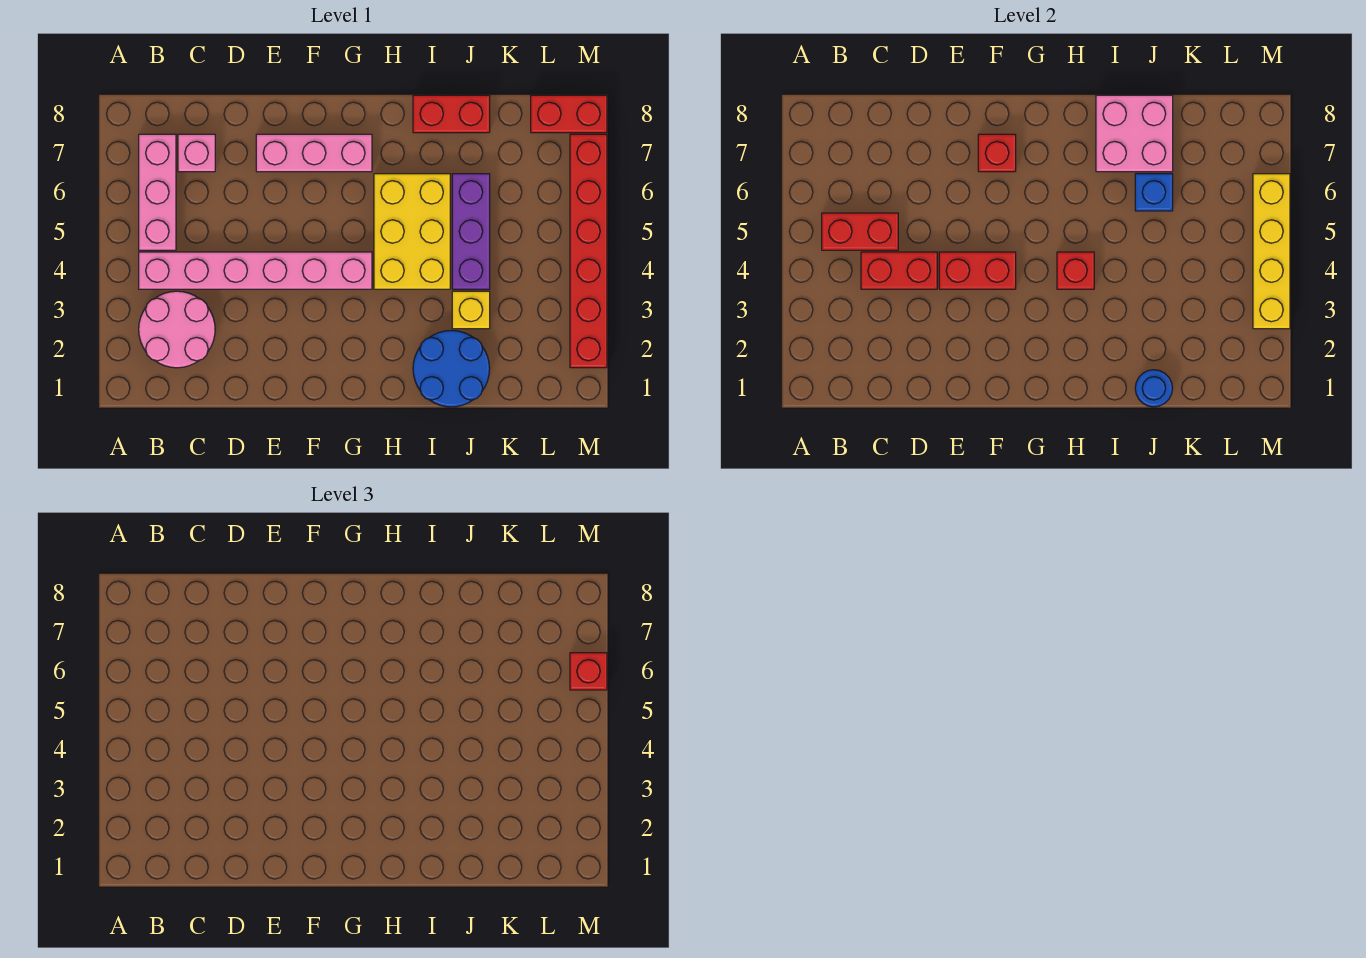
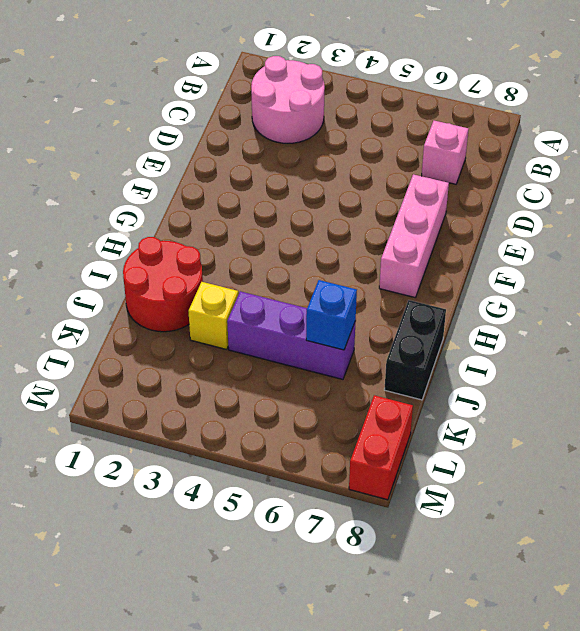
red 2x2 round brick [123,237,203,332] -> blue 2x2 round brick [413,330,490,407]
black 1x2 brick [384,300,446,400] -> red 1x2 brick [413,95,490,133]
none -> pink 1x6 brick [139,252,372,289]
none -> pink 1x3 brick [139,134,176,250]
none -> yellow 2x3 brick [374,174,450,289]

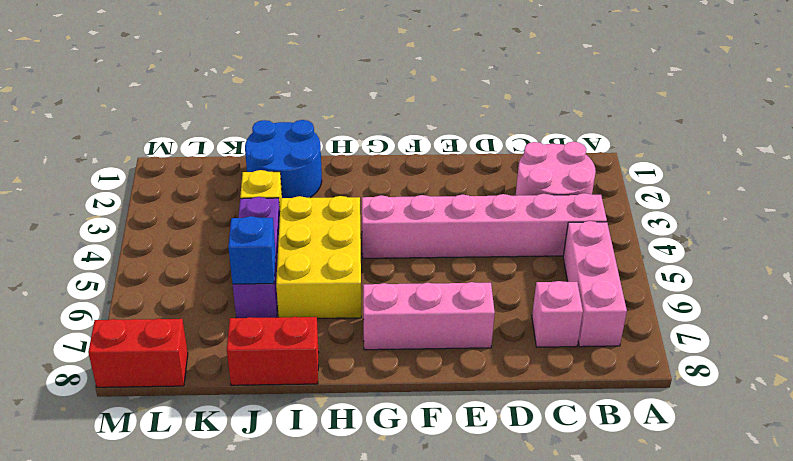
none -> red 1x6 brick [570,134,607,368]
none -> red 1x2 brick [822,213,898,250]
none -> red 1x2 brick [861,252,937,289]

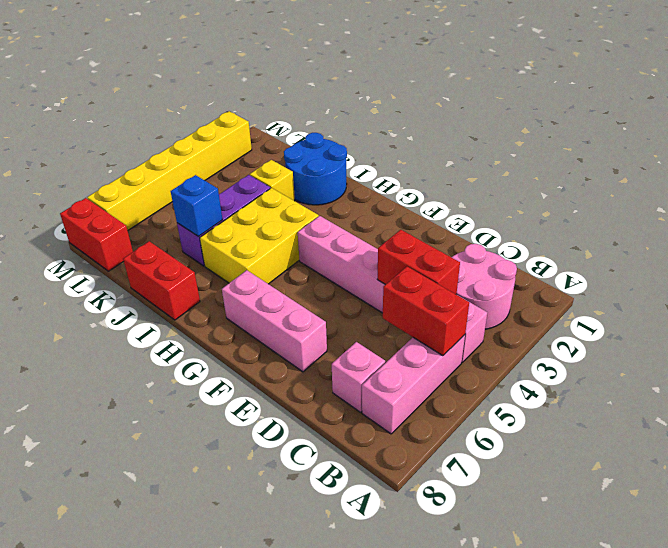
yellow 1x6 brick [87,111,252,230] -> red 1x6 brick [570,134,607,368]
none -> red 1x2 brick [939,252,1016,289]
none -> red 1x1 brick [978,134,1016,172]
none -> red 1x1 brick [1057,252,1094,289]

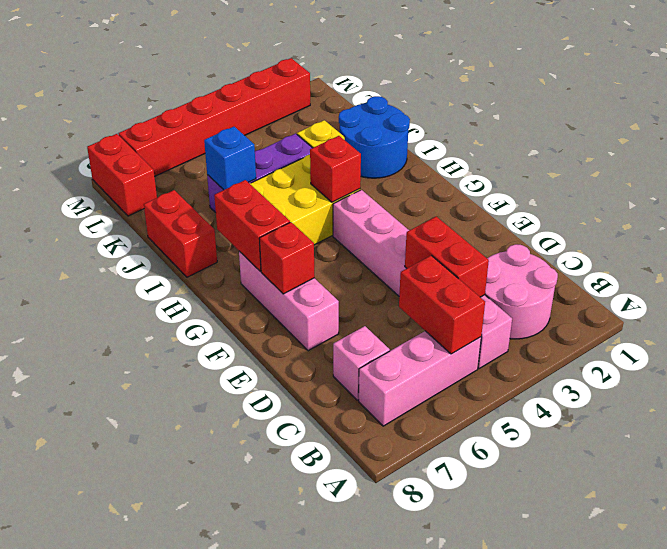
red 1x2 brick [214,180,290,271] -> red 1x2 brick moved to [939,252,1016,289]
none -> pink 2x2 brick [1096,95,1173,172]
none -> blue 1x1 round brick [1135,370,1173,407]
none -> yellow 1x4 brick [1253,174,1290,329]

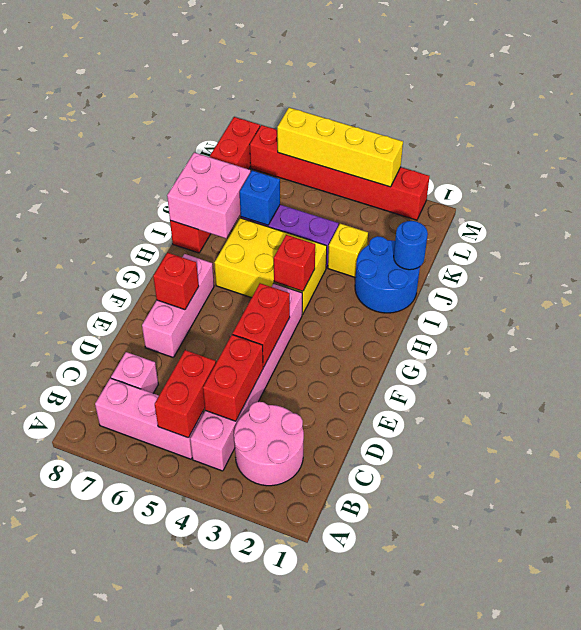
none -> red 1x1 brick [570,653,607,690]

